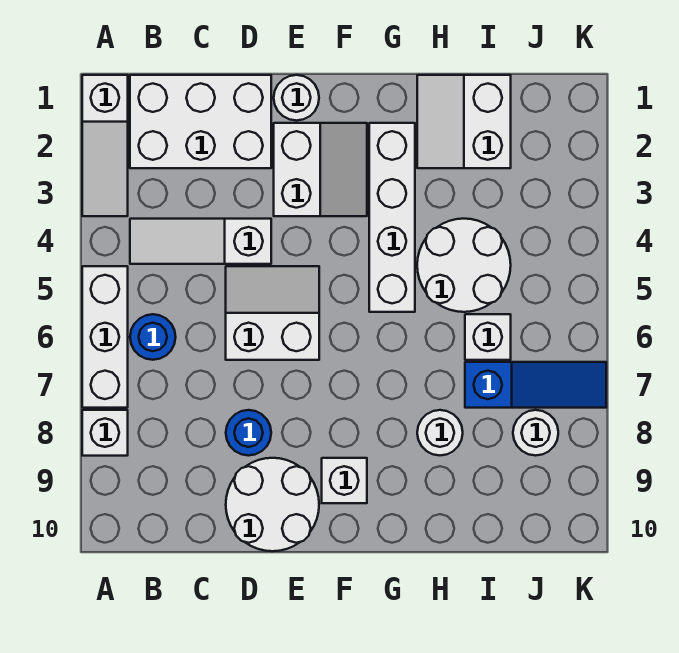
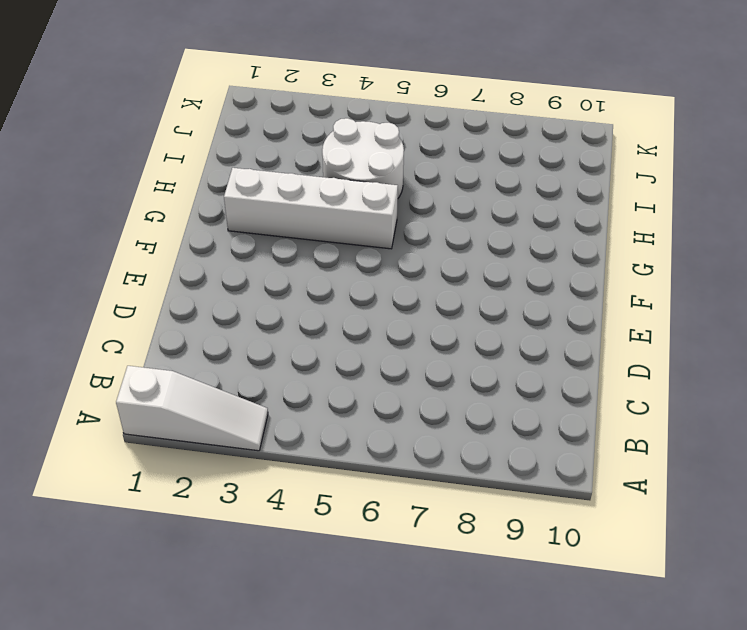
none -> white 1x3 brick [82,266,128,408]
none -> white 1x1 brick [82,410,128,456]
none -> white 2x3 brick [130,75,271,168]

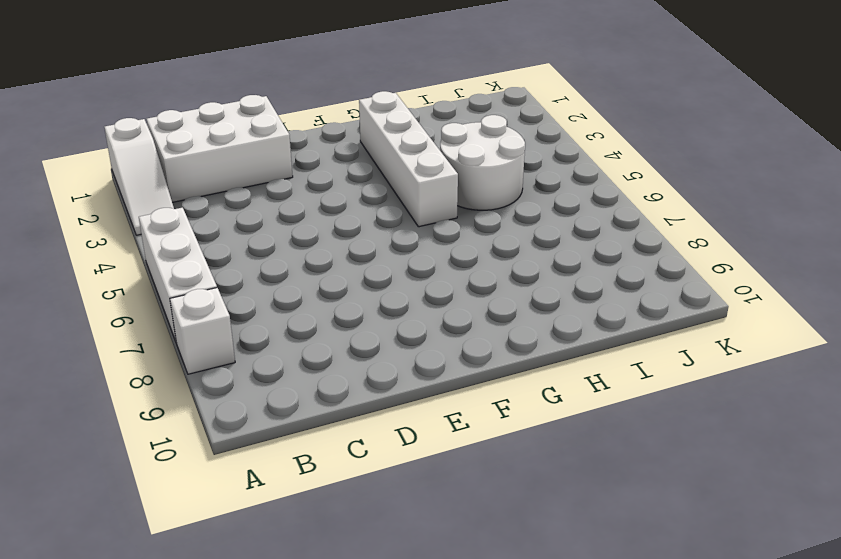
none -> white 1x3 slope [130,219,271,264]
none -> blue 1x1 round brick [130,314,176,360]
none -> white 2x2 slope [226,266,319,360]

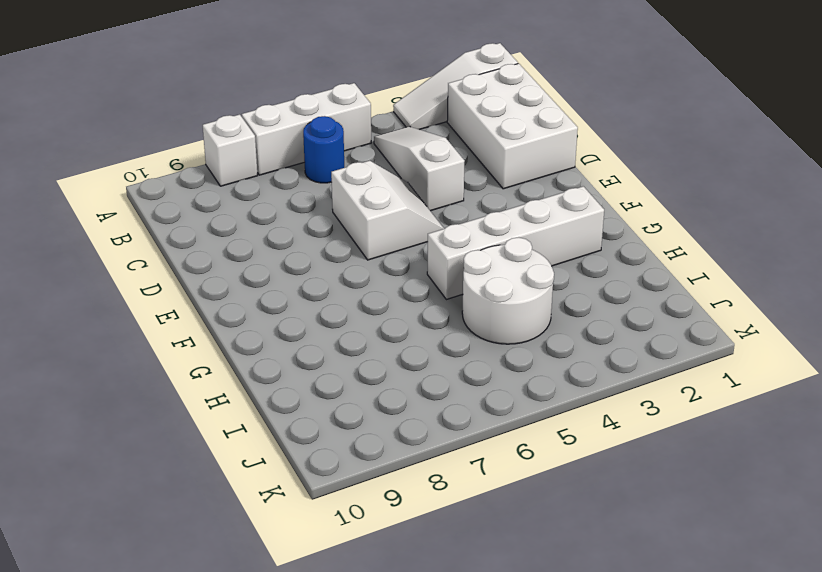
none -> blue 1x1 round brick [226,410,271,456]
none -> white 2x2 round brick [226,458,319,551]
none -> white 1x1 round brick [274,75,319,121]

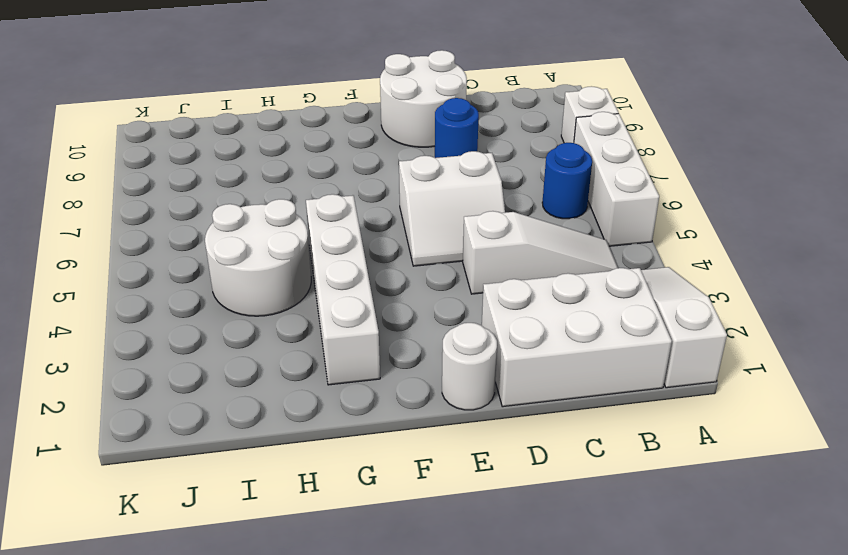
none -> white 2x2 slope [274,123,367,216]
none -> white 1x1 brick [322,458,367,503]
none -> white 2x2 slope [417,75,511,168]

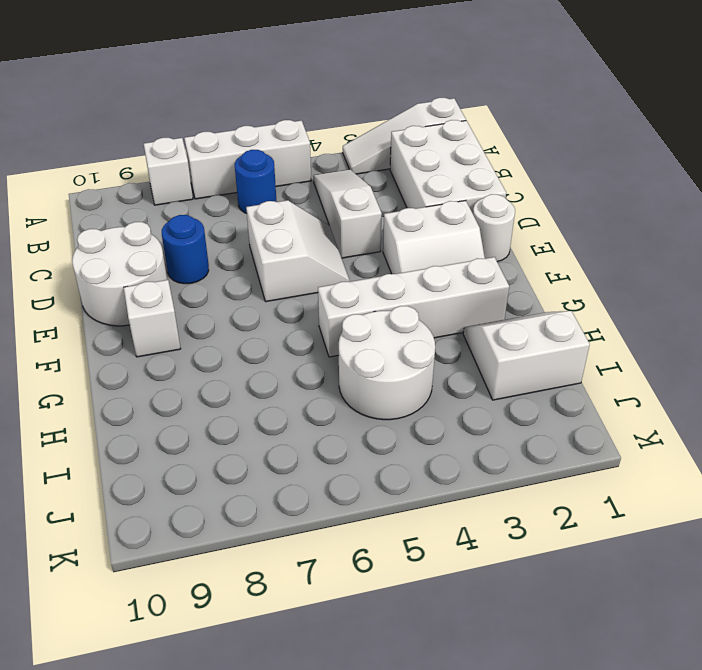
none -> white 1x1 round brick [417,410,463,455]
none -> white 1x1 brick [465,314,511,360]
none -> blue 1x3 slope [465,362,606,408]

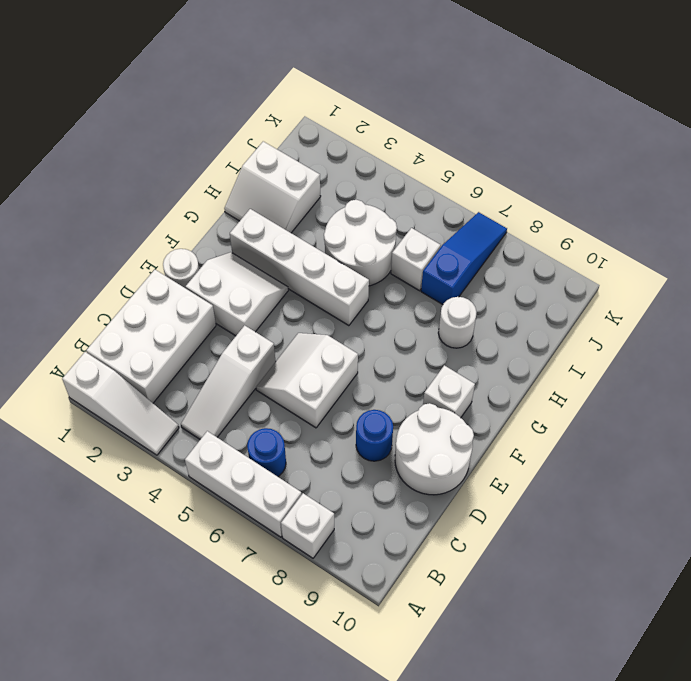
none -> white 1x1 round brick [513,410,558,456]

